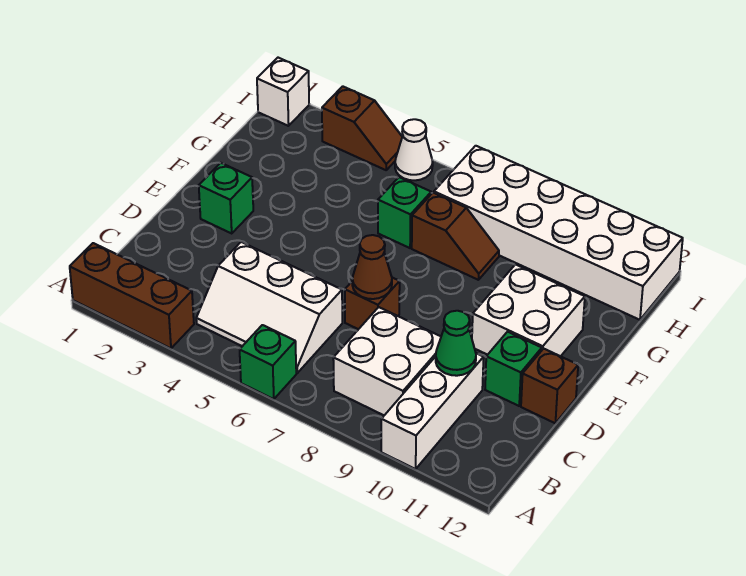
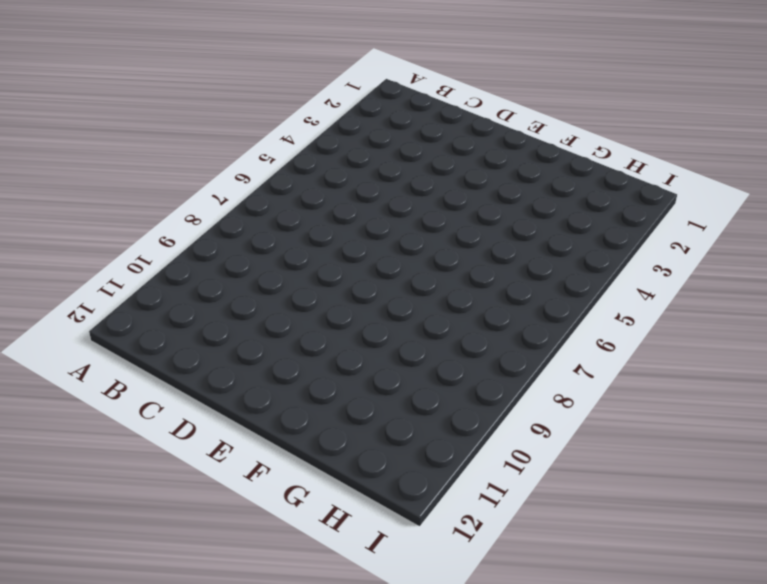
none -> brown 1x3 brick [70,243,194,348]
none -> green 1x1 brick [240,325,296,399]
none -> white 1x3 brick [381,353,484,469]

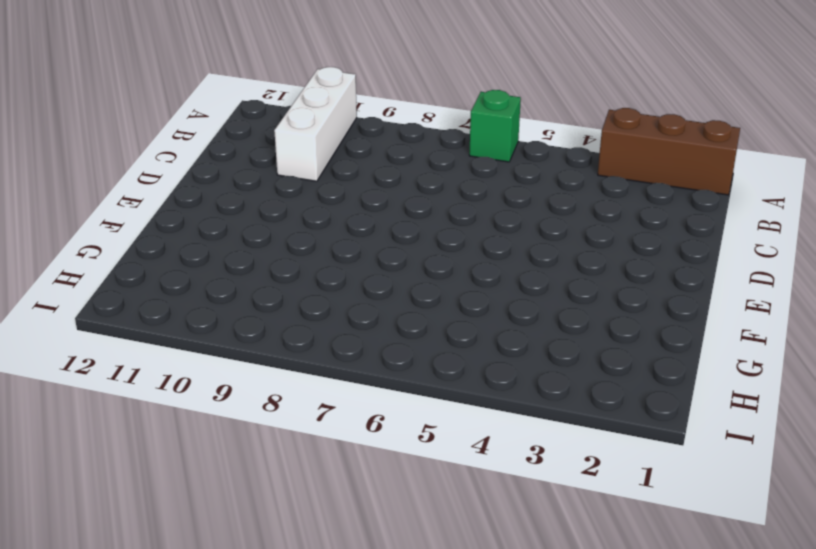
none -> white 2x3 slope [196,242,342,373]
none -> white 2x2 brick [333,307,441,415]
none -> brown 1x1 brick [345,278,400,329]

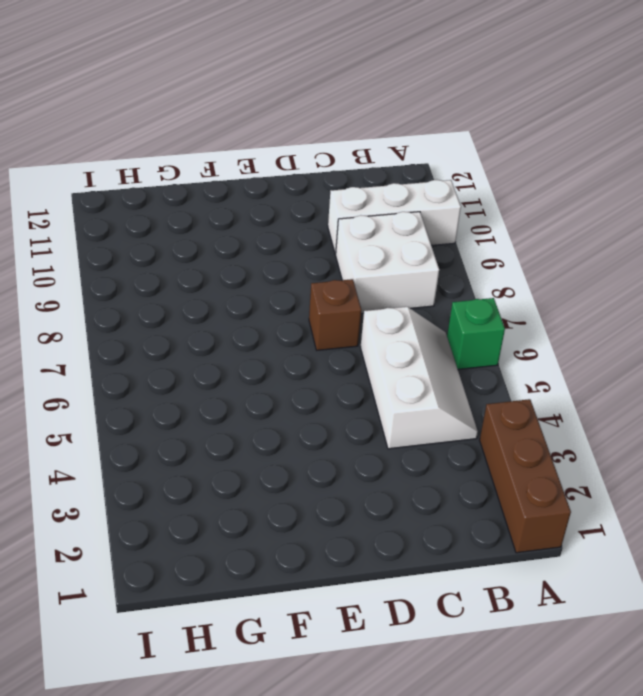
none -> green 1x1 brick [485,332,542,406]
none -> brown 1x1 brick [521,349,578,423]
none -> green 1x1 brick [199,163,253,233]

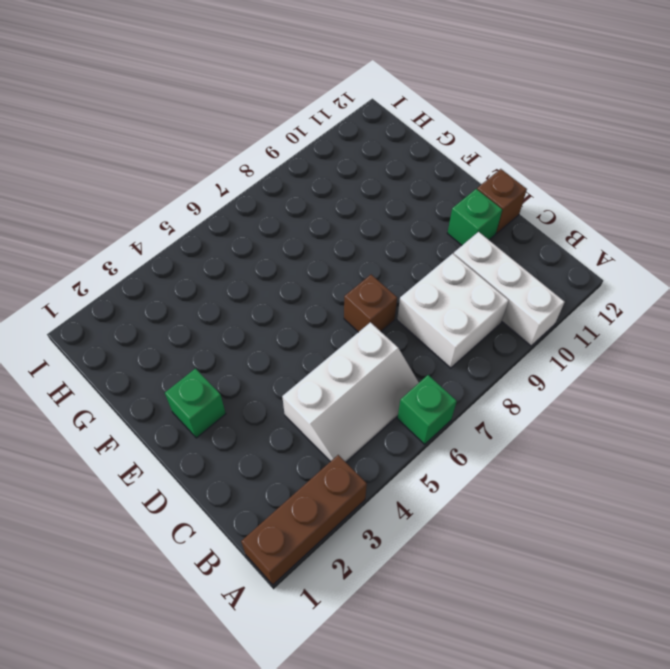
none -> white 2x2 brick [472,265,585,356]
none -> green 1x1 brick [378,177,431,248]
none -> brown 1x2 slope [412,193,499,280]

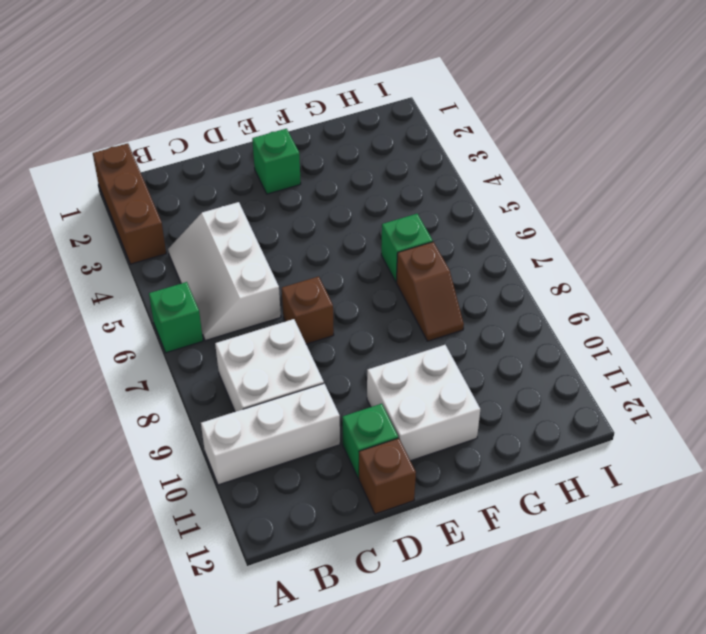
none -> white 2x6 brick [434,146,683,320]
none -> white 1x1 brick [257,58,309,126]
none -> brown 1x2 slope [322,86,402,170]

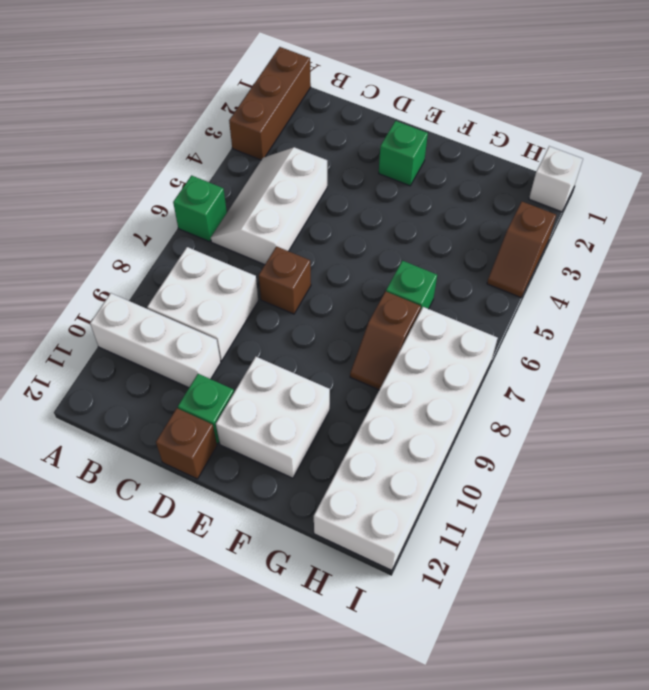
none -> white 1x1 cone [395,119,433,180]
none -> green 1x1 cone [436,311,476,376]
none -> brown 1x1 cone [352,235,392,299]

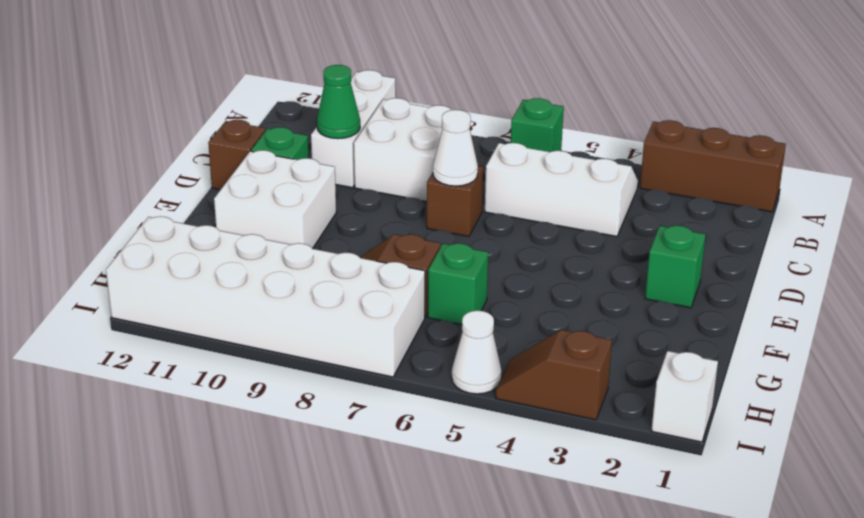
white 1x1 cone [433,110,478,186] -> brown 1x1 cone [352,235,392,299]

